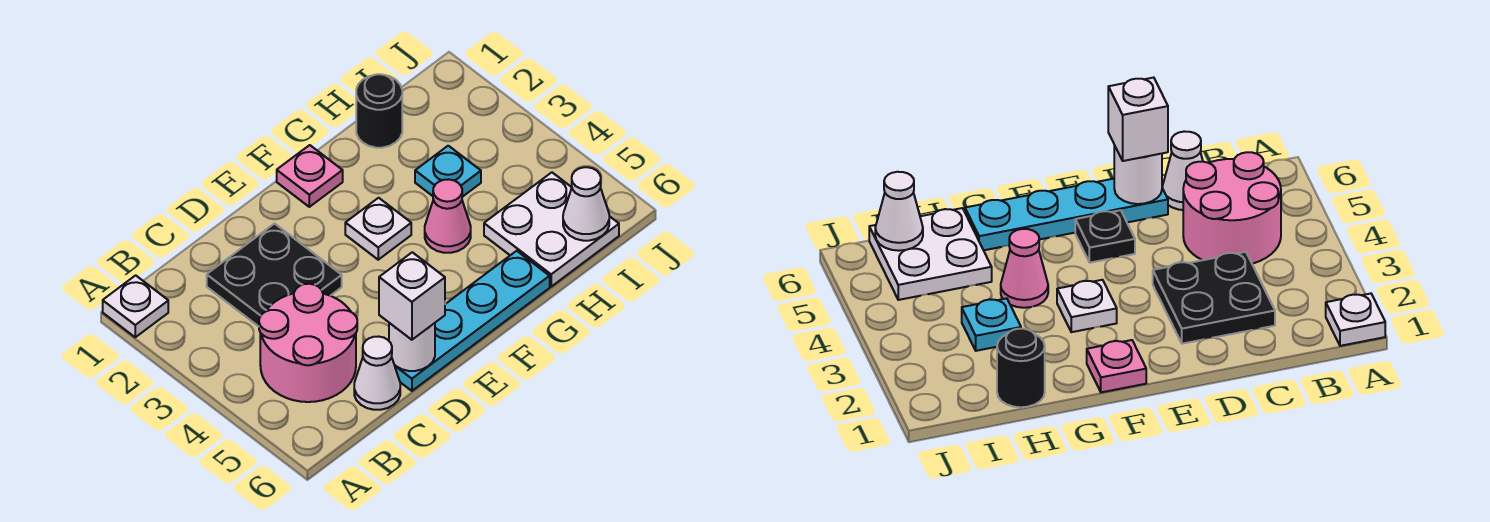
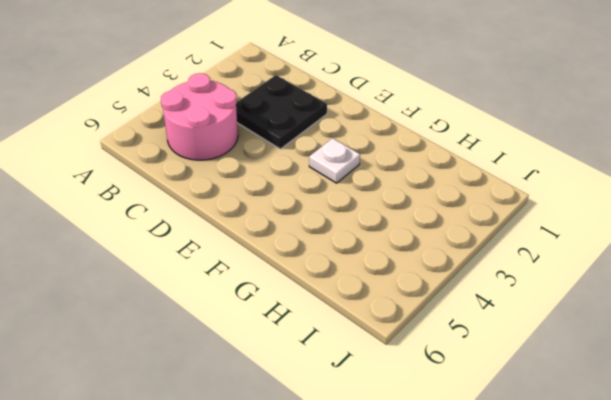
none -> white 1x1 plate [103,275,168,337]
none -> white 1x1 cone [354,337,400,410]
none -> cyan 1x4 plate [395,251,550,391]

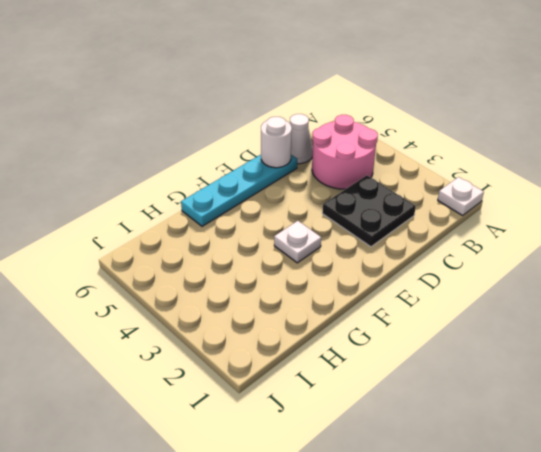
none -> black 1x1 plate [1075,210,1135,263]
none -> pink 1x1 plate [277,145,343,207]
none -> pink 1x1 cone [425,179,471,253]

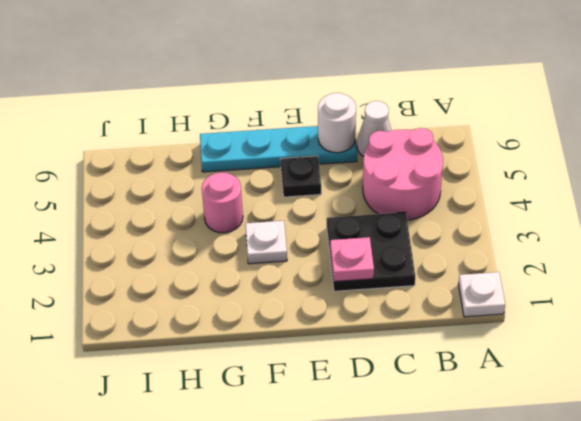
pink 1x1 plate [330,237,374,282] -> pink 1x1 plate moved to [277,145,343,207]
pink 1x1 round brick [202,172,243,233] -> pink 1x1 cone [425,179,471,253]
none -> black 1x1 round brick [356,74,402,148]
none -> cyan 1x1 plate [415,146,481,197]
none -> white 2x2 plate [484,172,619,287]

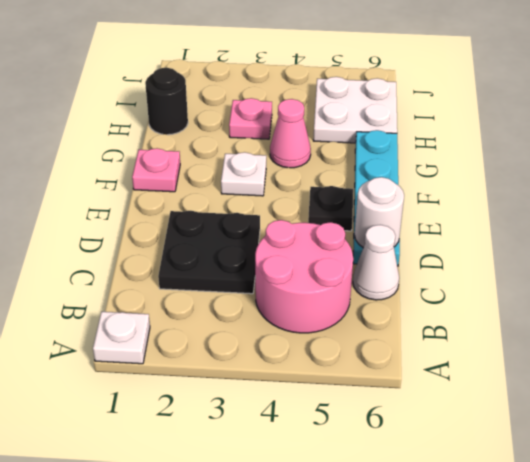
pink 1x1 plate [229,98,272,139] -> cyan 1x1 plate [415,146,481,197]
none -> white 1x1 cone [563,167,609,241]
none -> white 1x1 brick [379,252,445,340]

